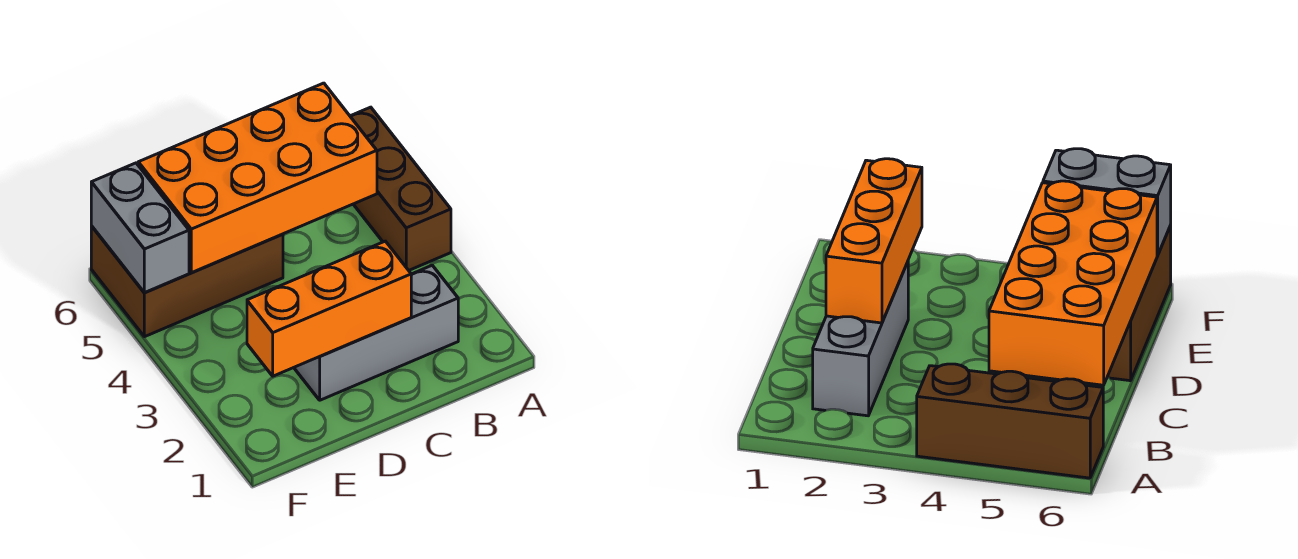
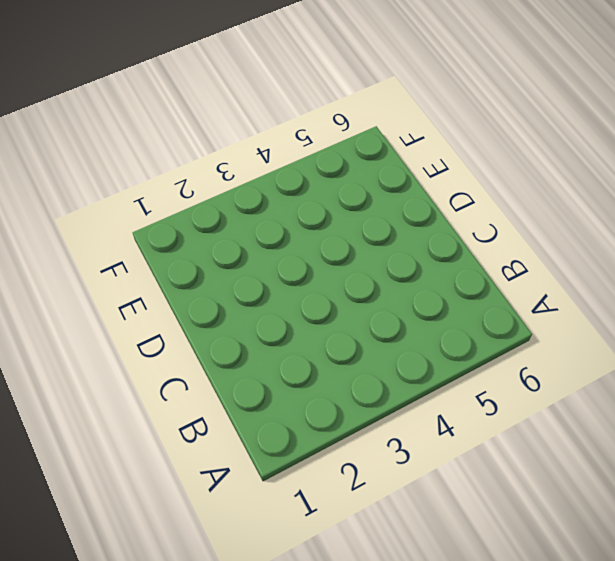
none -> brown 1x3 brick [350,107,451,270]
none -> grey 1x3 brick [294,265,458,400]

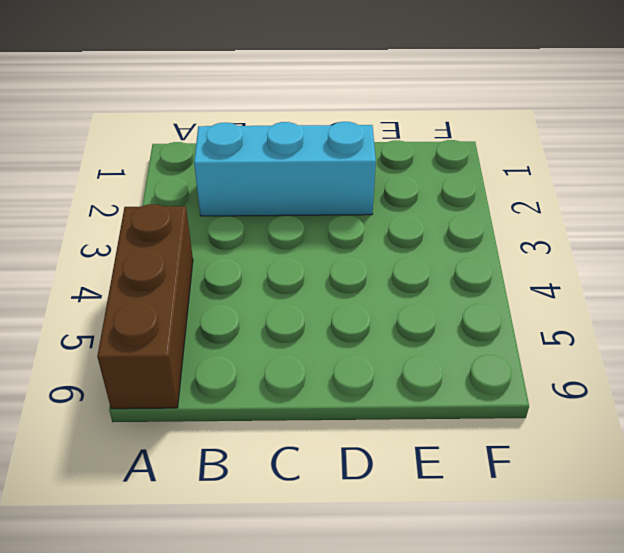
cyan 1x3 brick [194,122,376,216] -> grey 1x3 brick [294,265,458,400]
none -> brown 2x3 brick [91,226,283,337]
none -> orange 2x4 brick [138,83,377,273]

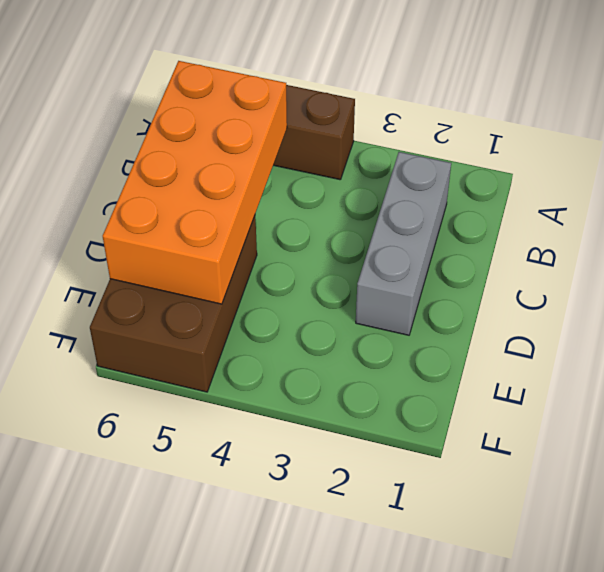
none -> orange 1x3 brick [247,241,411,376]
none -> grey 1x2 brick [91,163,189,293]

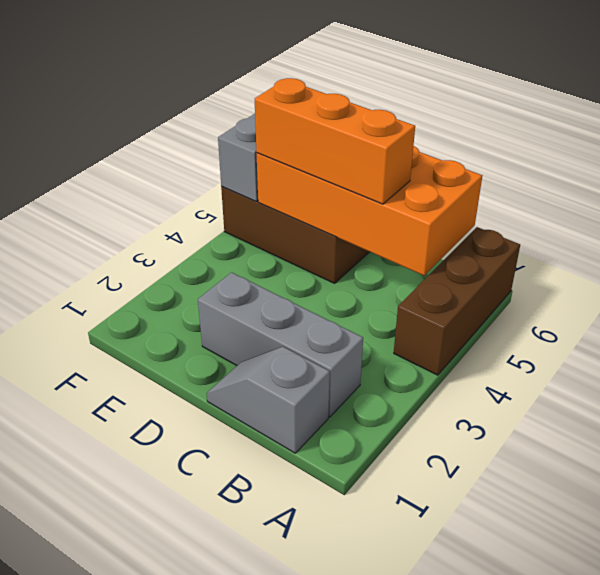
grey 1x2 slope [207,347,330,453] -> none
orange 1x3 brick [255,78,415,204] -> orange 1x3 brick moved to [247,241,411,376]

